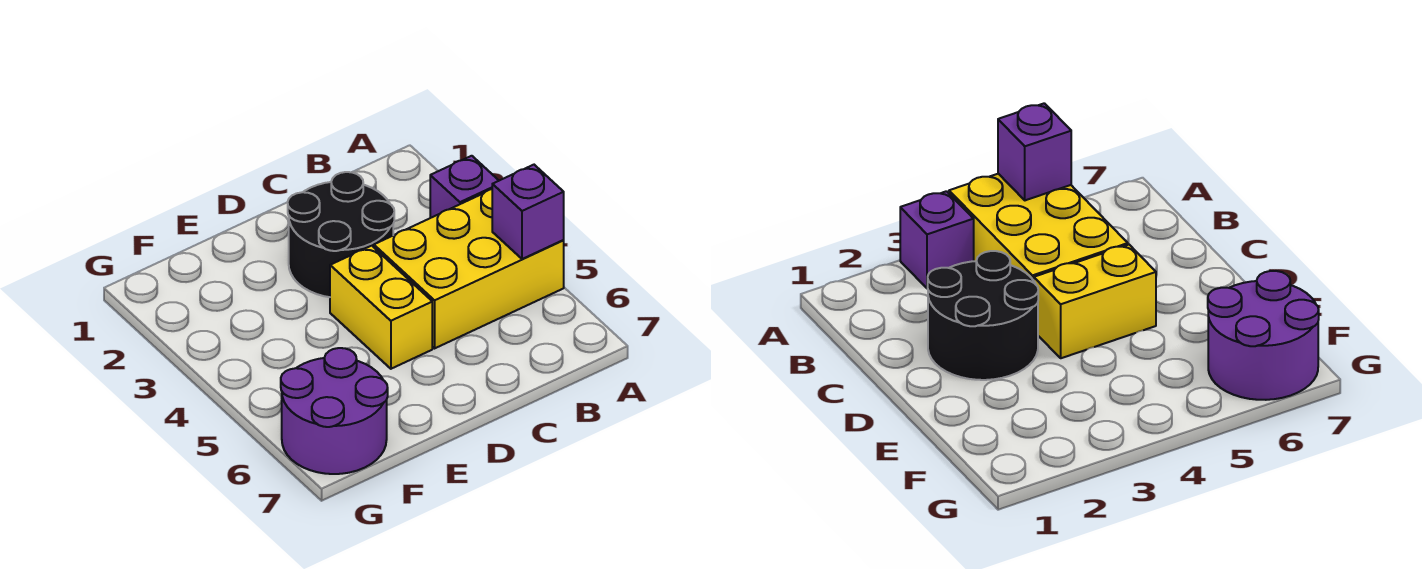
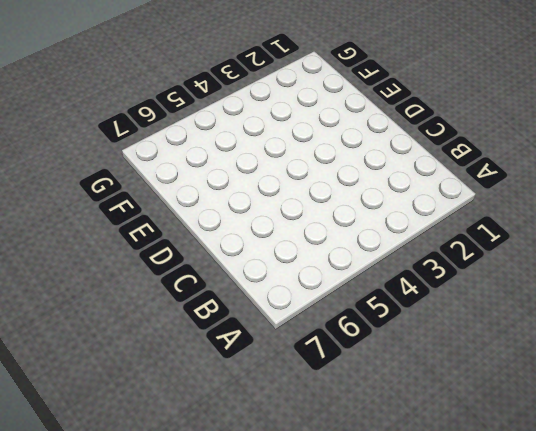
none -> purple 1x1 brick [430,156,499,218]
none -> yellow 2x3 brick [374,189,564,348]

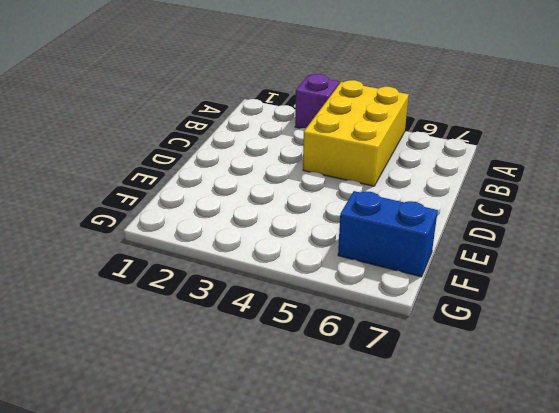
blue 1x2 brick [338,191,438,277] -> purple 2x2 round brick [281,348,388,474]
none -> black 2x2 round brick [288,172,394,297]
none -> yellow 1x2 brick [330,246,432,369]

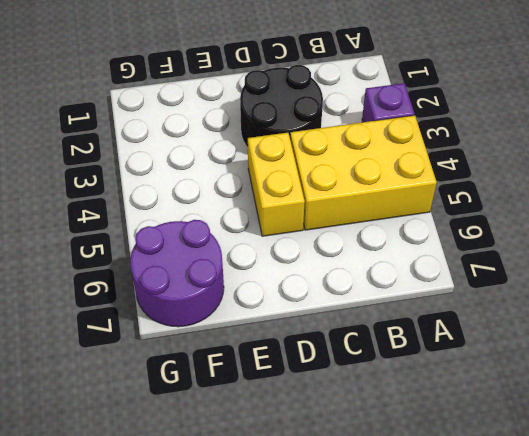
none -> purple 1x1 brick [492,165,564,259]

